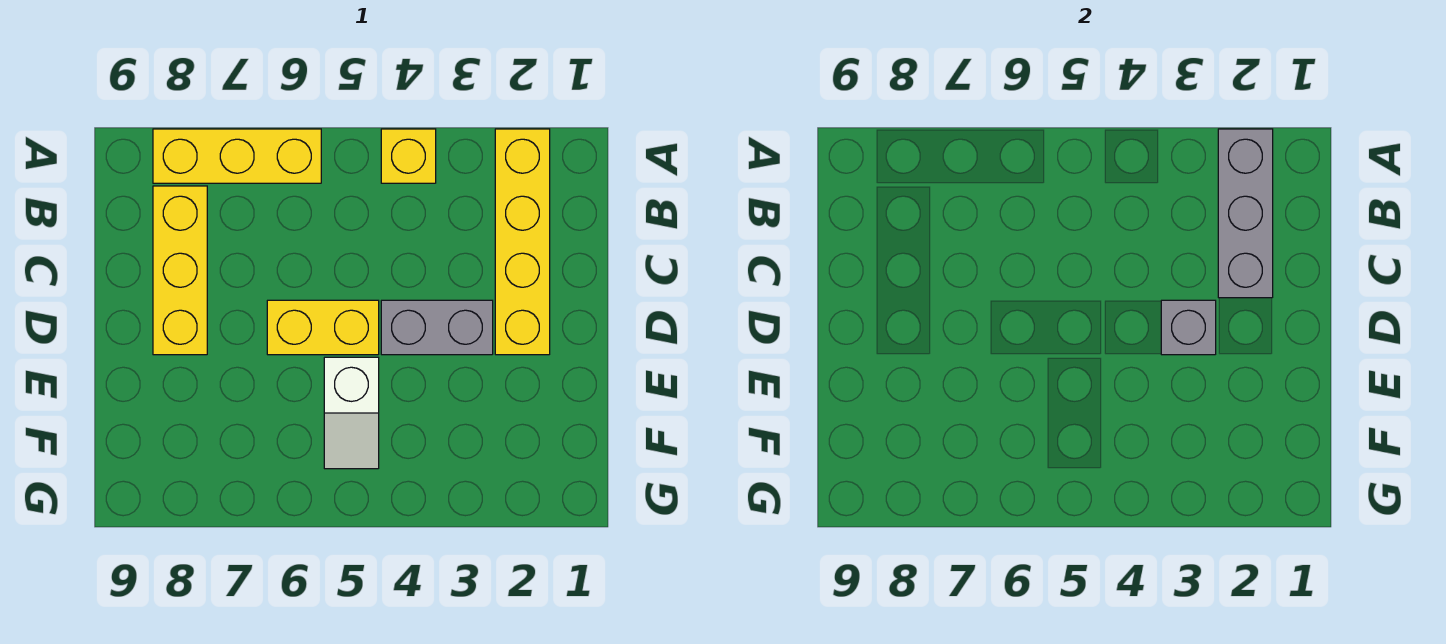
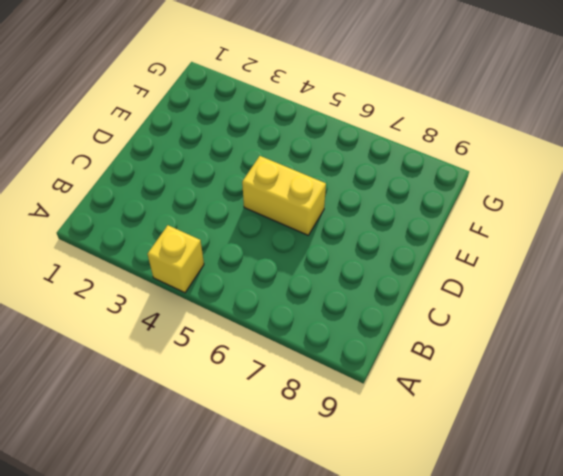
none -> yellow 1x4 brick [495,129,550,355]
none -> yellow 1x3 brick [153,129,321,183]

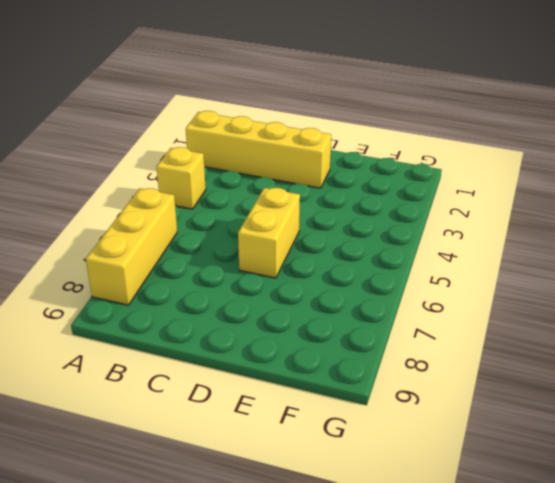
none -> yellow 1x3 brick [153,186,207,355]
none -> grey 1x2 brick [381,300,493,355]

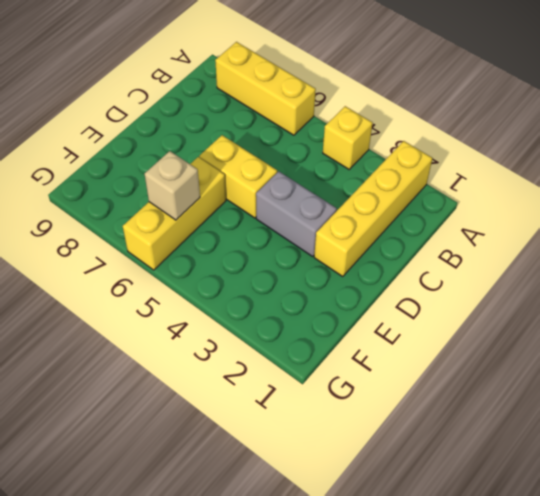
yellow 1x3 brick [123,157,226,270] -> yellow 1x3 brick moved to [153,186,207,355]
tan 1x1 brick [145,151,200,220] -> none
none -> white 1x2 slope [324,357,379,469]
none -> grey 1x3 brick [1218,129,1273,298]

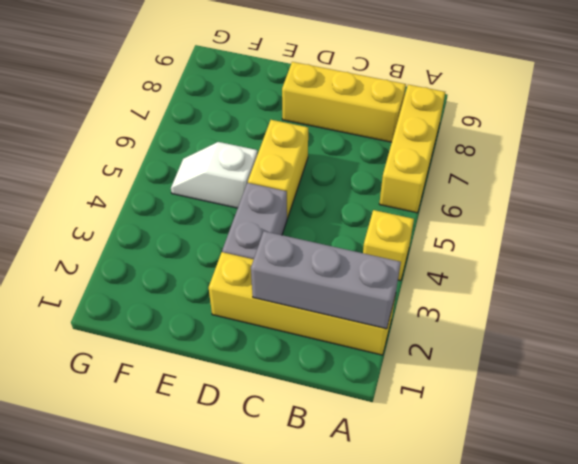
none -> grey 1x1 brick [1161,300,1216,355]

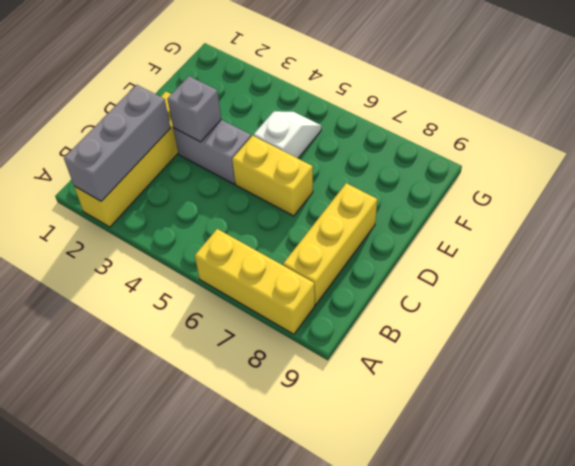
none -> yellow 1x1 brick [381,129,436,183]

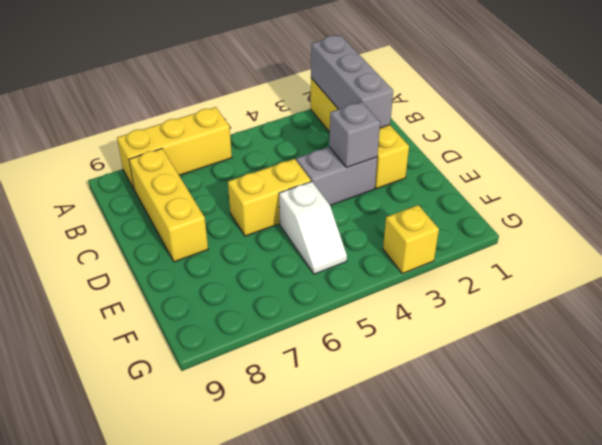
yellow 1x1 brick [383,205,439,274] -> yellow 1x1 brick moved to [381,129,436,183]

